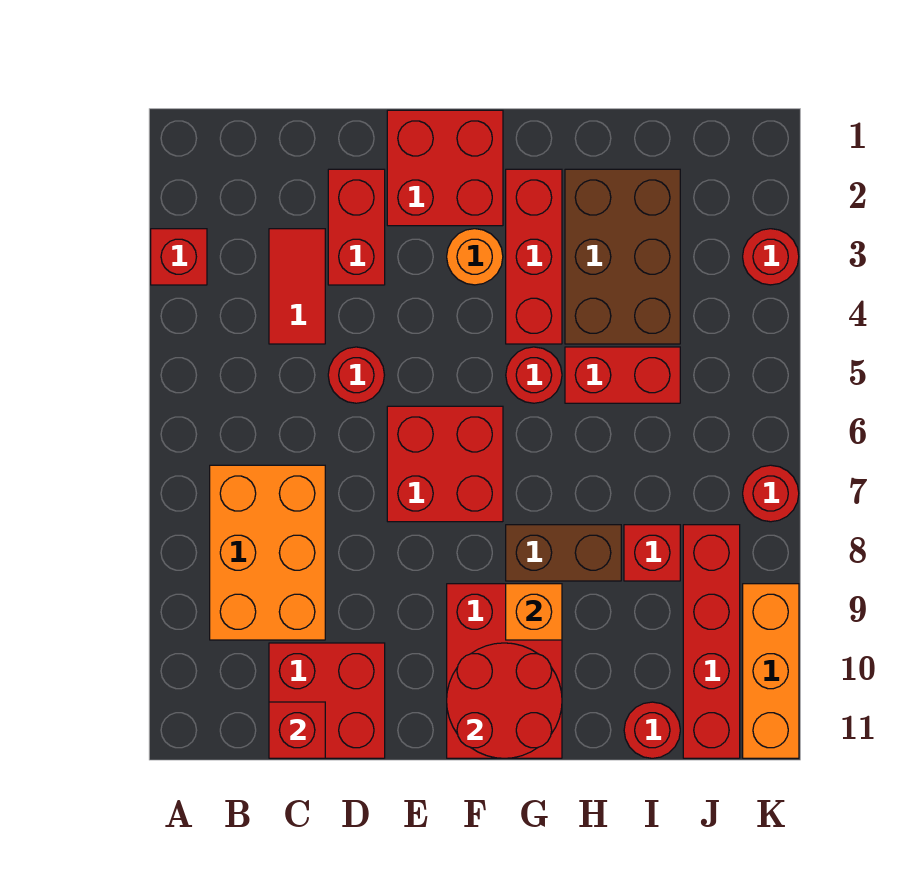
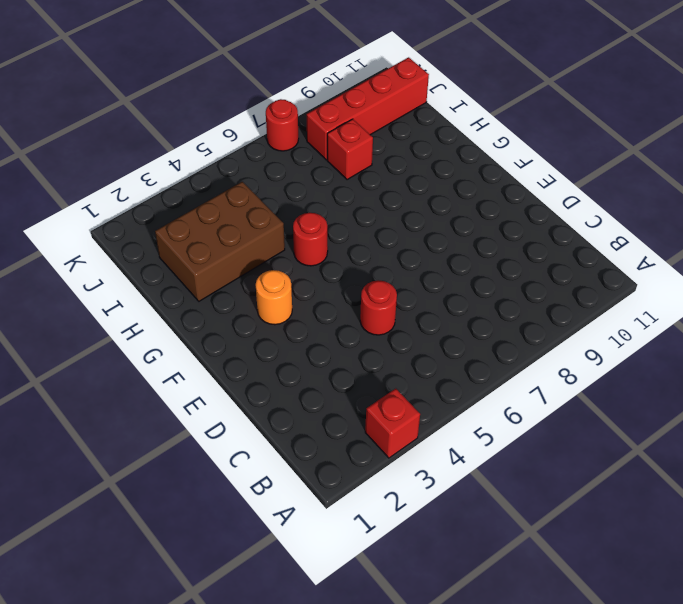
none -> orange 2x3 brick [210,465,325,640]
none -> red 1x2 tile [269,229,325,344]
none -> red 2x2 brick [269,643,385,758]

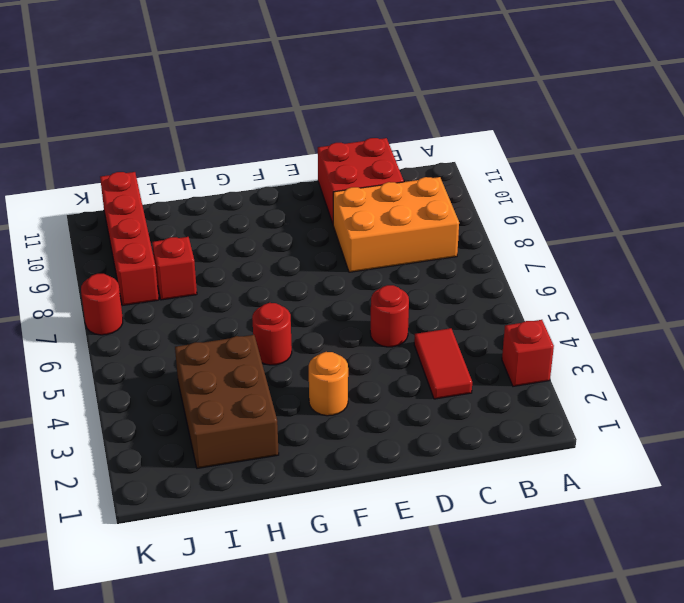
orange 2x3 brick [333,177,459,272] -> orange 2x3 brick turned to [210,465,325,640]
none -> red 1x2 brick [328,169,385,285]
none -> red 2x2 brick [387,110,503,226]
none -> red 2x2 brick [387,406,503,522]

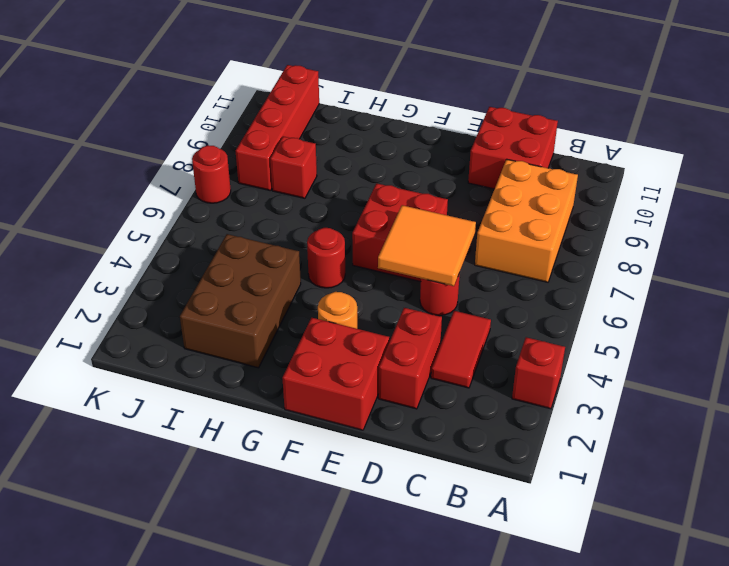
orange 2x2 tile [378,205,476,286] -> none
none -> red 2x3 brick [447,584,562,758]
none -> red 1x3 brick [506,169,562,344]
none -> brown 1x2 brick [506,525,621,581]

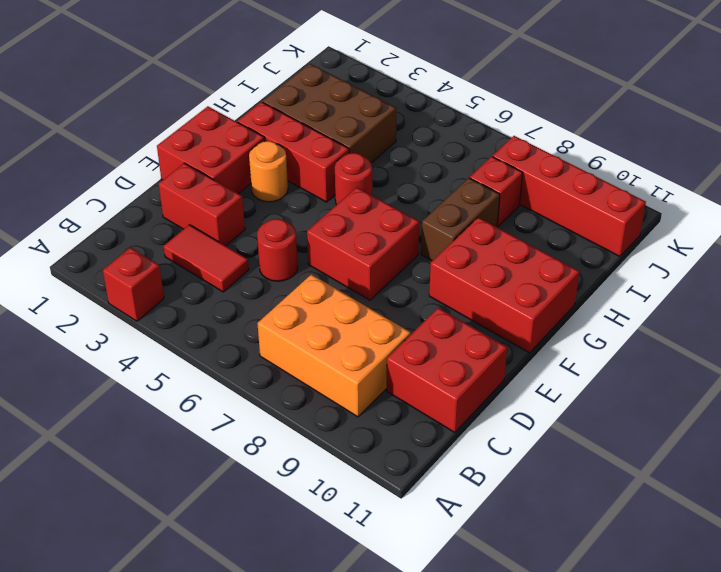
none -> red 1x2 brick [565,347,680,403]
none -> red 1x1 round brick [624,702,680,758]
none -> red 1x1 round brick [743,229,799,285]

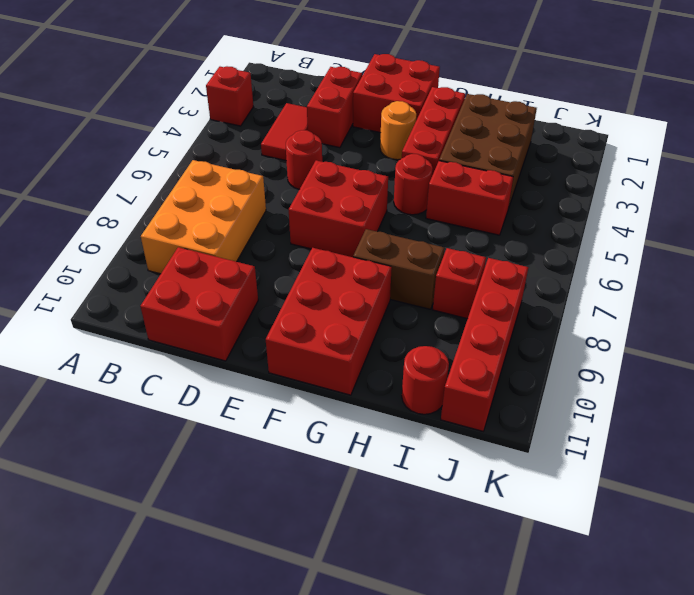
none -> red 1x1 round brick [743,229,799,285]
none -> red 1x1 round brick [743,465,799,522]
none -> orange 1x3 brick [743,584,799,758]

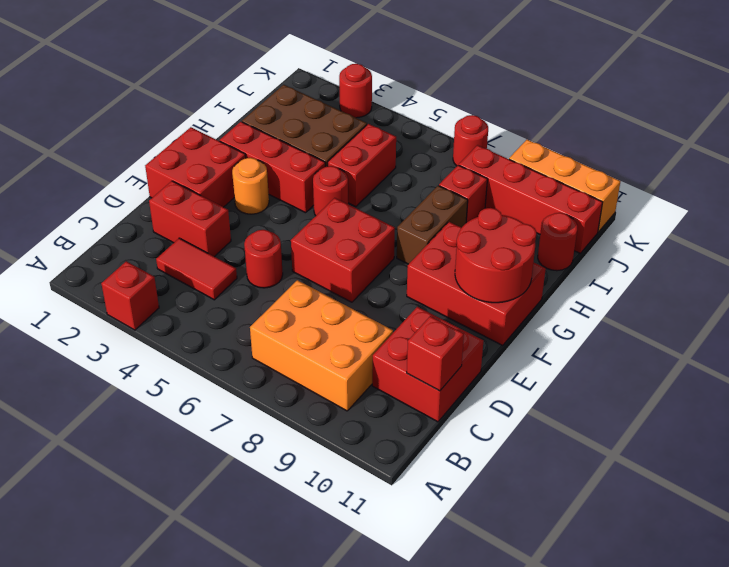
none -> orange 1x1 brick [506,584,562,640]

